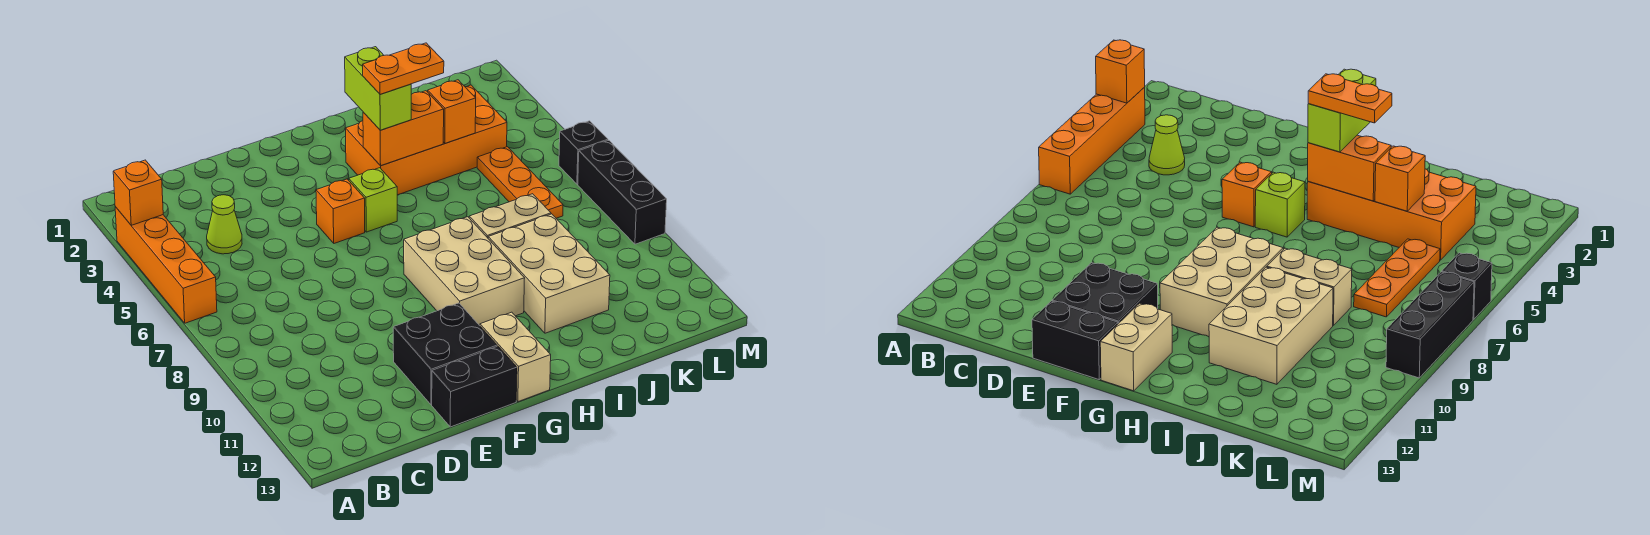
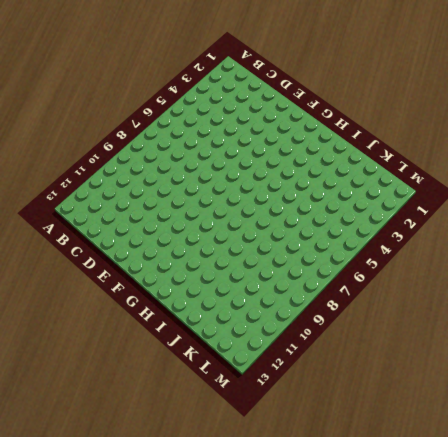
none -> orange 1x4 brick [115,207,217,323]
none -> lime 1x1 cone [207,195,242,254]
none -> black 2x2 brick [393,303,497,405]

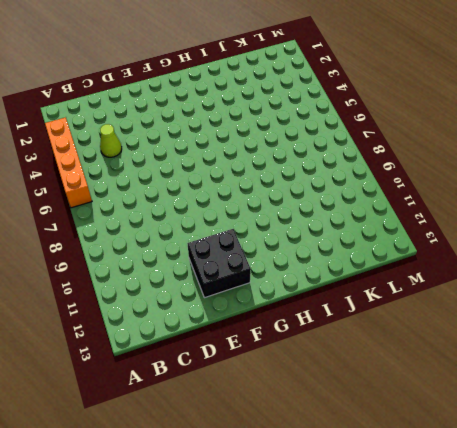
none -> black 1x2 brick [432,346,517,427]
none -> orange 1x1 brick [316,179,365,243]
none -> lime 1x1 brick [349,168,397,232]

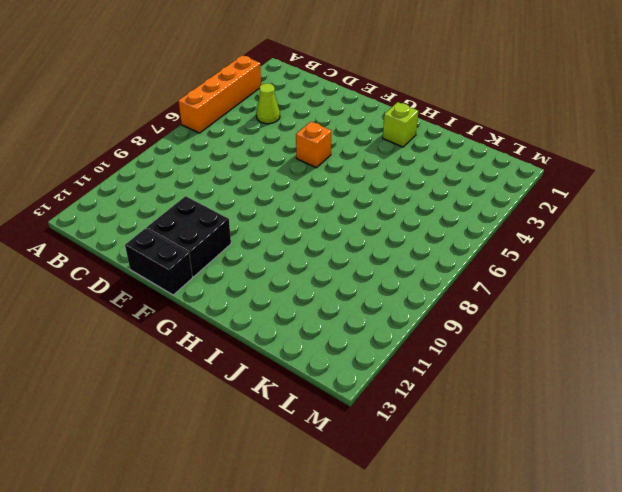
lime 1x1 brick [383,102,418,147] -> lime 1x1 brick moved to [349,168,397,232]
none -> tan 2x3 brick [404,217,525,326]
none -> tan 1x2 brick [480,312,551,402]
none -> orange 2x4 brick [346,85,507,195]

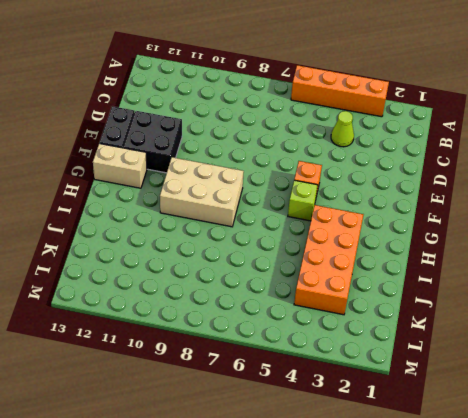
none -> tan 1x2 brick [469,194,551,238]
none -> tan 2x3 brick [488,214,610,333]
none -> orange 1x3 plate [477,147,563,218]

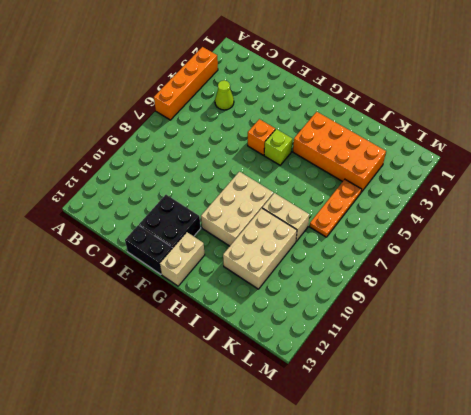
none -> black 1x1 brick [559,121,608,184]
none -> black 1x3 brick [578,140,667,244]
none -> orange 1x1 brick [113,160,163,225]

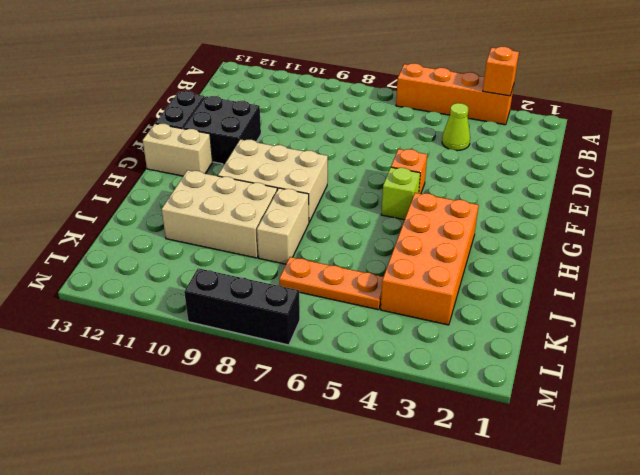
none -> black 1x1 brick [559,121,608,184]
none -> orange 1x2 brick [363,91,444,166]
none -> orange 1x1 brick [428,80,476,143]

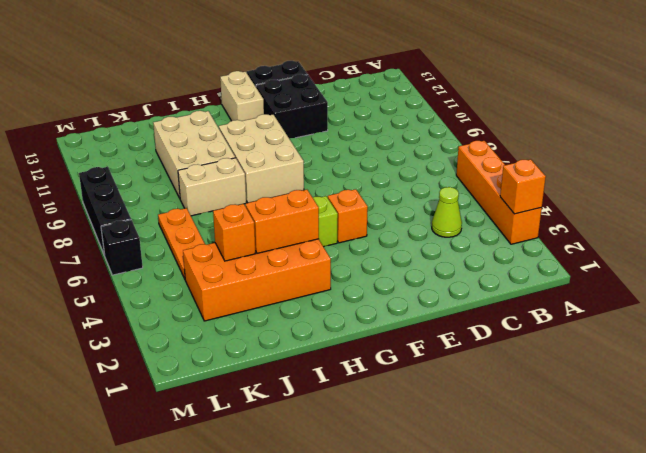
none -> lime 1x2 brick [345,47,411,130]
none -> orange 1x2 plate [363,43,444,94]

